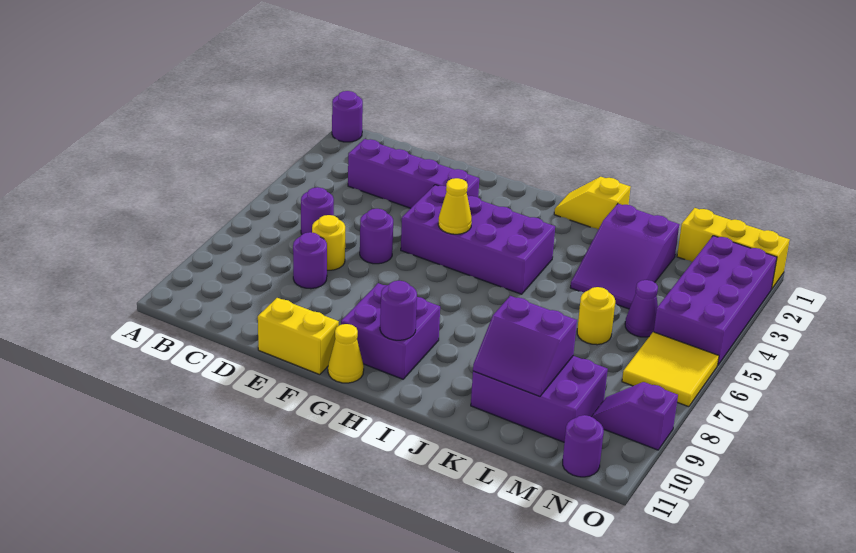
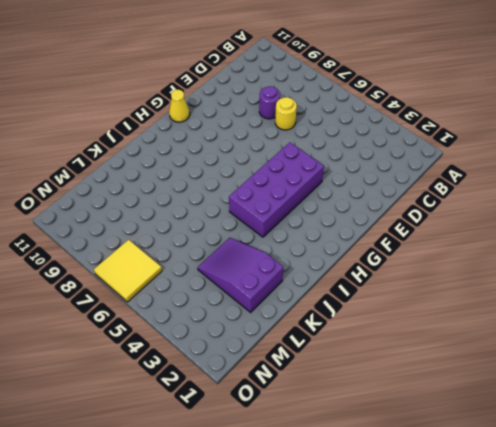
none -> purple 1x1 round brick [332,91,363,142]
none -> purple 1x4 brick [348,139,479,208]
none -> purple 1x1 round brick [301,187,334,234]

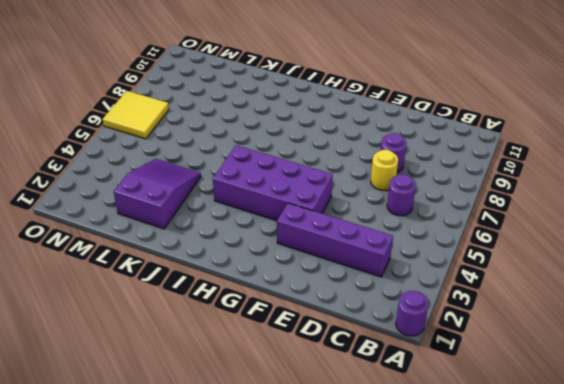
none -> purple 1x1 round brick [360,209,393,264]
none -> yellow 1x2 brick [258,298,339,375]
none -> purple 2x2 brick [341,283,440,379]

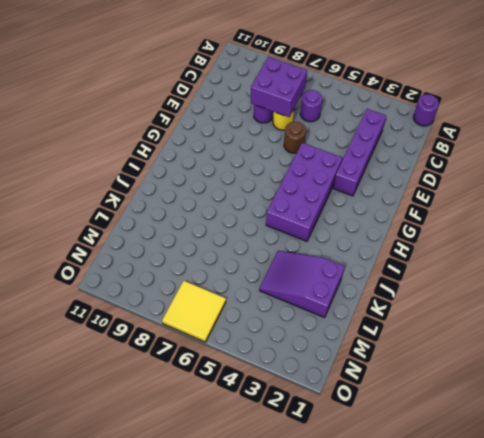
purple 2x2 brick [251,57,307,117] -> purple 2x2 brick moved to [341,283,440,379]
brown 1x1 round brick [284,122,306,153] -> purple 1x1 round brick [360,209,393,264]
none -> yellow 1x2 brick [258,298,339,375]
none -> yellow 1x1 cone [328,324,364,383]
none -> yellow 1x2 slope [554,177,631,229]

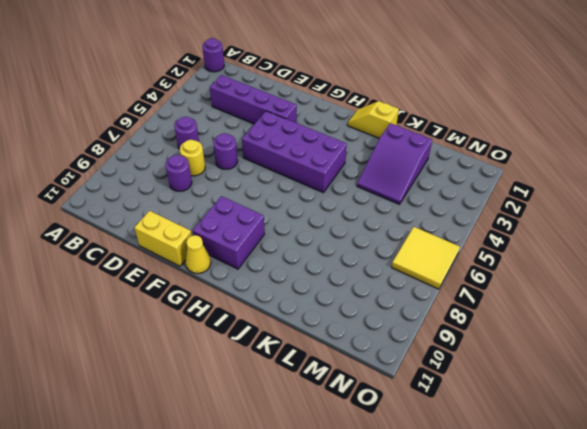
none -> purple 2x3 brick [471,356,608,442]
none -> yellow 1x1 round brick [577,287,615,345]
none -> yellow 1x3 brick [677,208,790,289]

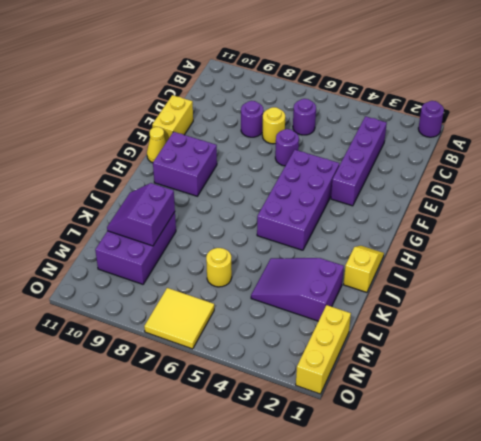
none -> purple 1x1 cone [625,280,658,337]
none -> purple 2x4 brick [654,236,777,365]
none -> purple 1x2 slope [591,382,678,450]

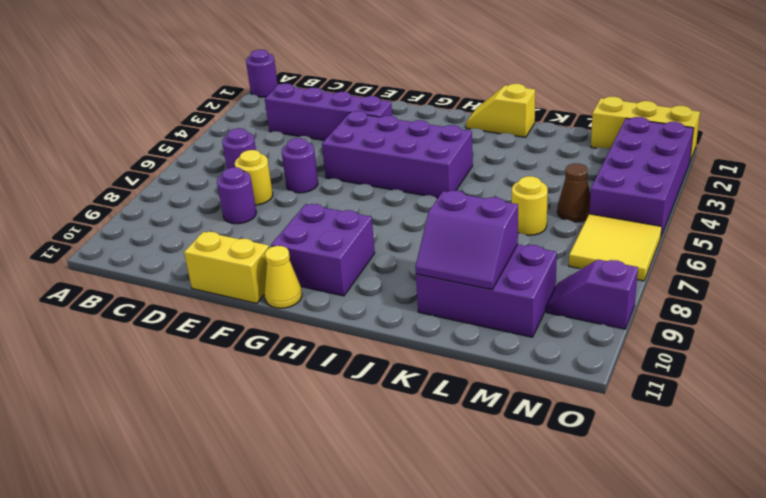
brown 1x1 cone [557,163,590,222] -> purple 1x1 cone [625,280,658,337]
none -> purple 2x3 slope [570,204,679,309]
none -> purple 1x1 round brick [563,415,604,477]
none -> yellow 1x1 cone [438,178,472,234]

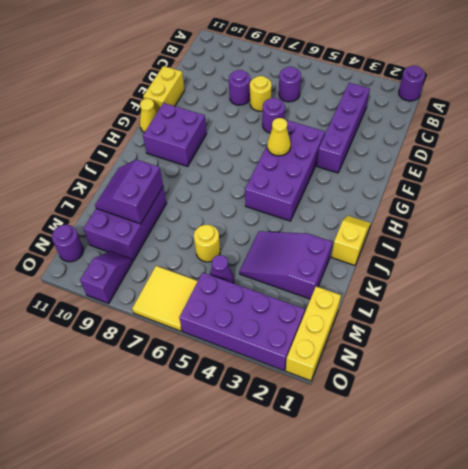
none -> purple 1x1 round brick [380,281,417,340]

